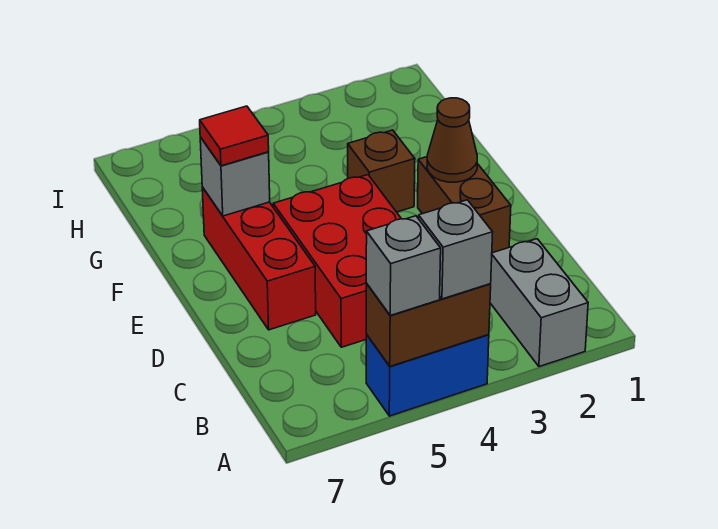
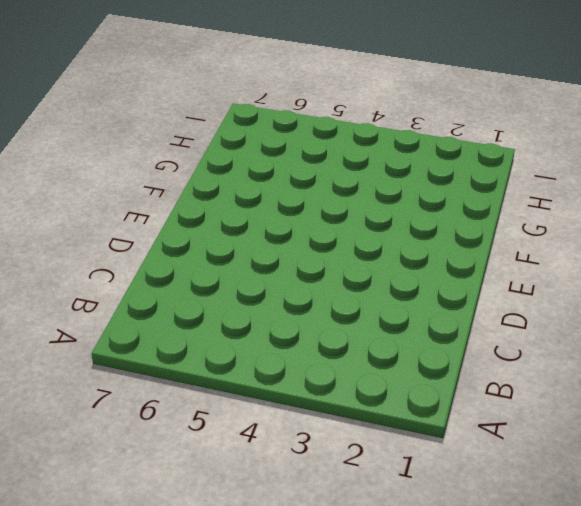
none -> grey 1x2 brick [490,239,588,367]
none -> blue 1x2 brick [366,334,489,416]
none -> red 2x3 brick [273,175,401,347]

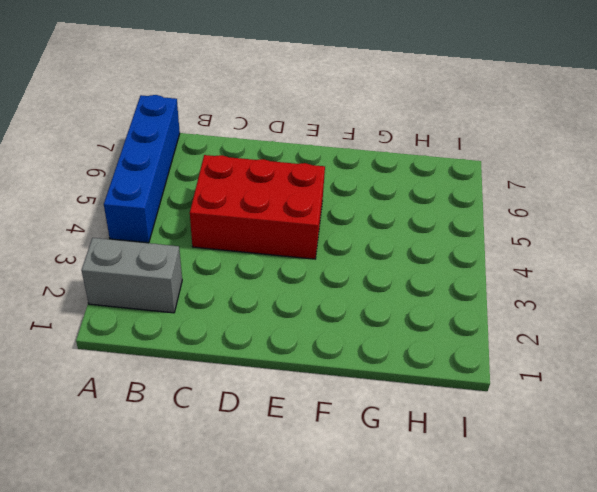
blue 1x4 brick [104,95,180,243] -> blue 1x2 brick [366,334,489,416]
none -> brown 1x2 brick [418,157,511,253]
none -> red 1x3 brick [202,187,316,330]
none -> brown 1x1 brick [348,130,415,212]

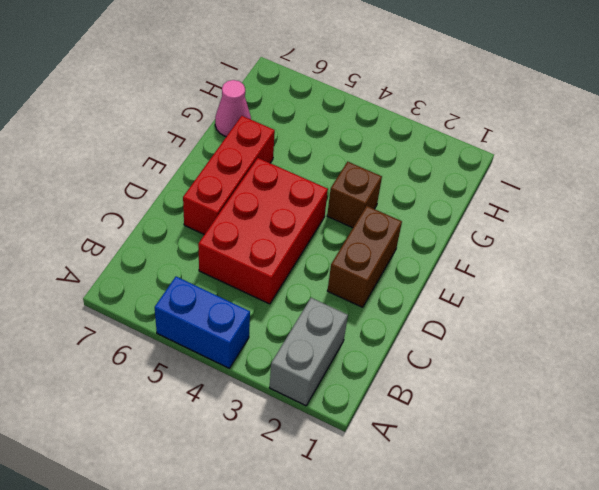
pink 1x1 cone [215,80,251,137] -> none
none -> brown 1x2 brick [366,284,491,366]
none -> brown 1x1 cone [427,98,477,182]
none -> grey 1x1 brick [200,137,270,216]

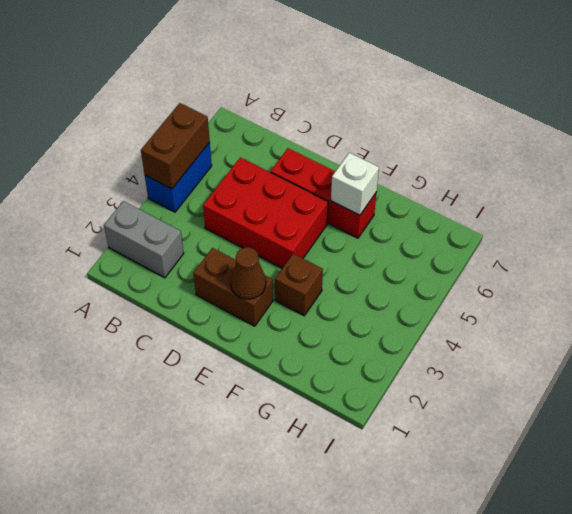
white 1x1 brick [331,153,379,215] -> grey 1x1 brick [200,137,270,216]
none -> grey 1x1 brick [419,200,493,299]
none -> grey 1x1 brick [366,216,441,315]
none -> red 1x1 tile [200,106,269,166]

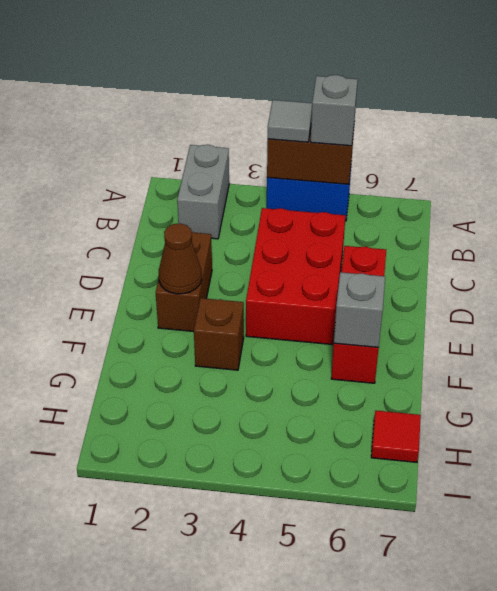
grey 1x1 tile [268,100,312,142] -> grey 1x1 brick [419,200,493,299]
red 1x1 tile [371,411,421,462] -> red 1x1 tile moved to [200,106,269,166]

